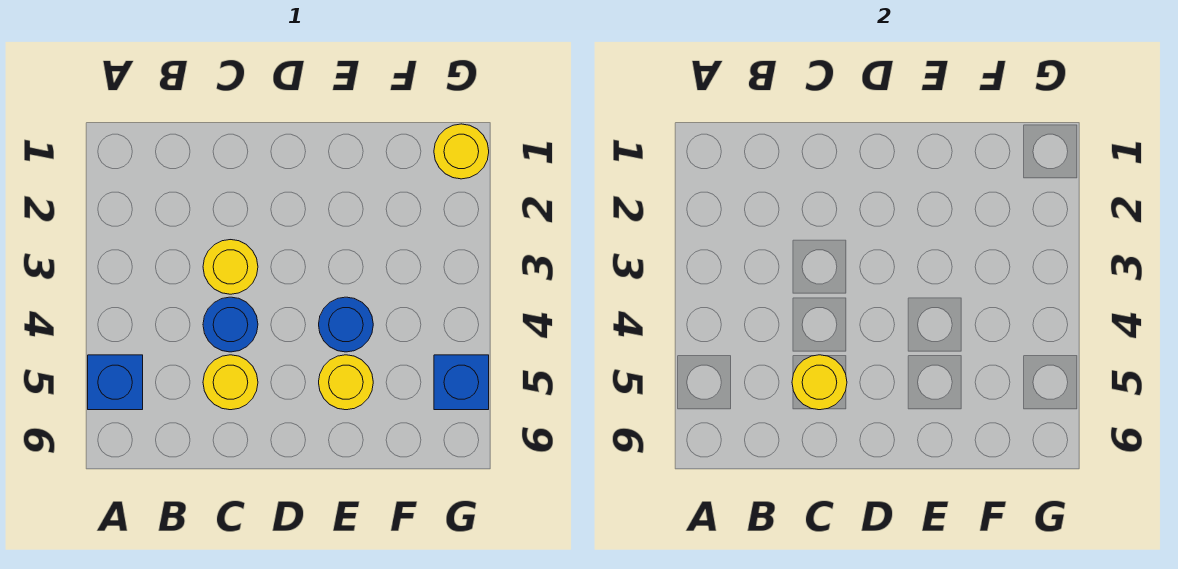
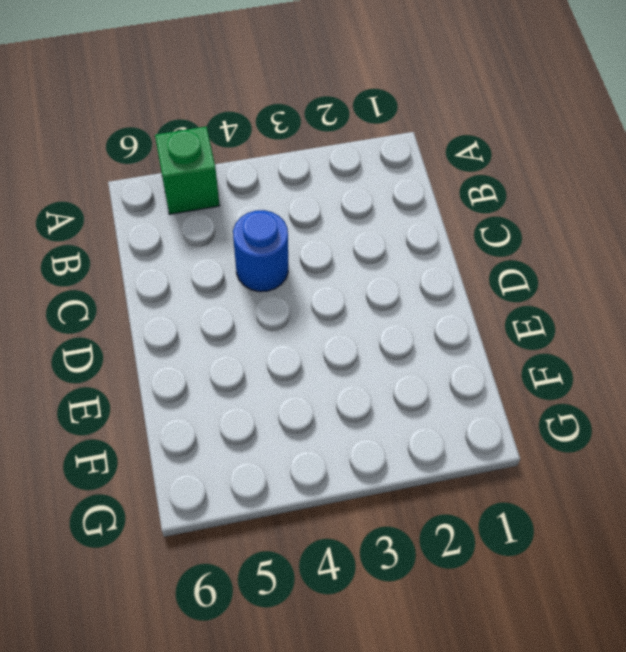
green 1x1 brick [155,127,220,214] -> blue 1x1 brick [88,355,143,410]
none -> yellow 1x1 round brick [203,240,258,294]
none -> yellow 1x1 round brick [203,355,258,410]

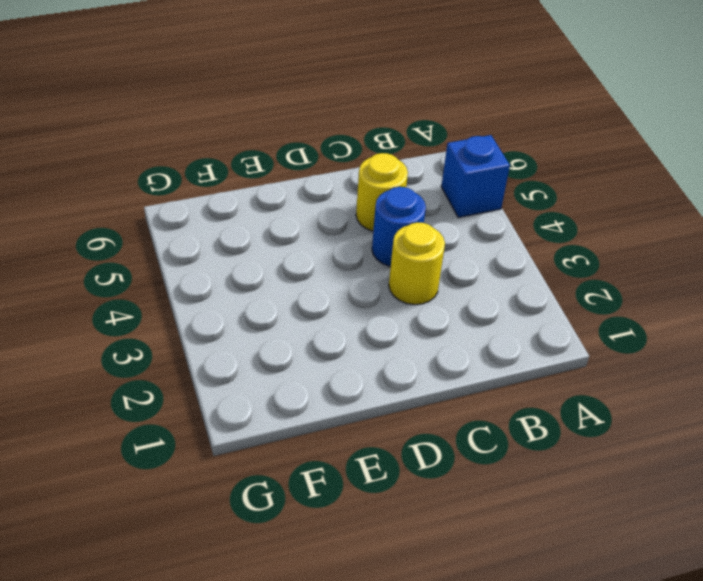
none -> blue 1x1 round brick [319,297,373,352]
none -> yellow 1x1 round brick [319,355,373,410]

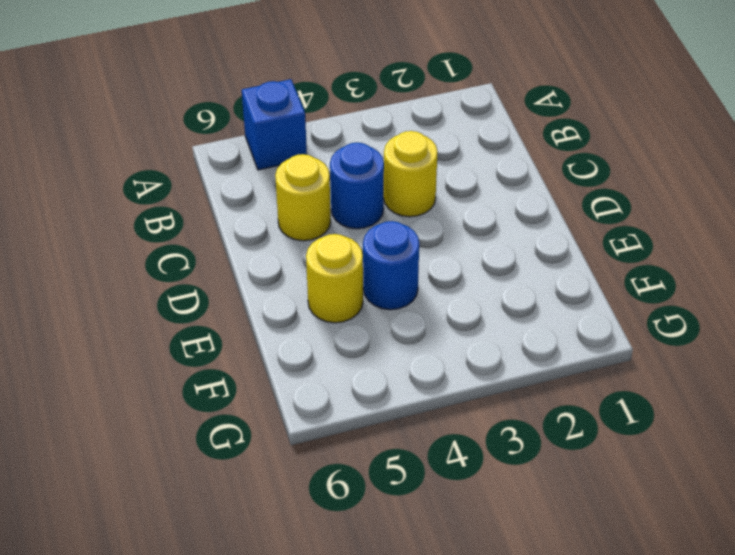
none -> yellow 1x1 round brick [434,124,489,179]
none -> blue 1x1 brick [434,355,489,410]

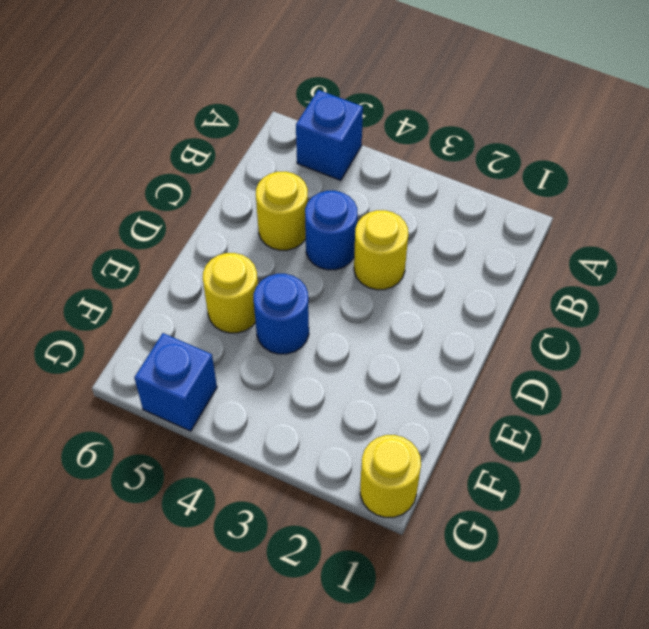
none -> yellow 1x1 round brick [792,355,847,410]

